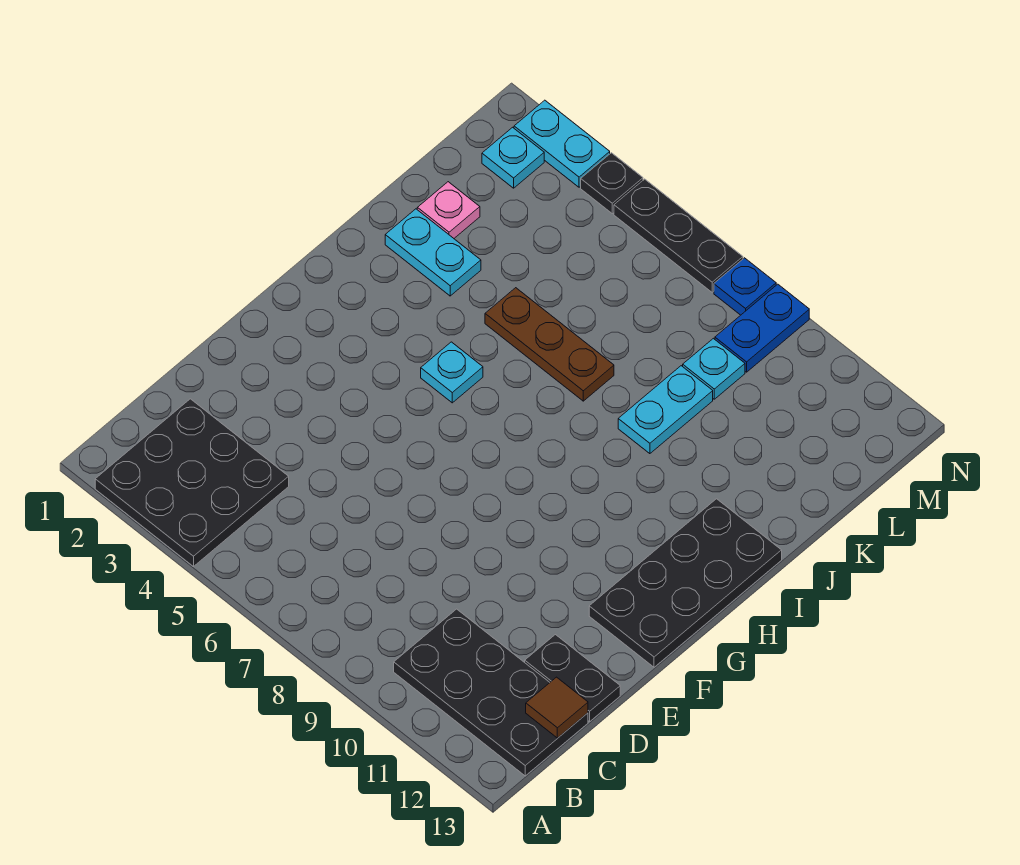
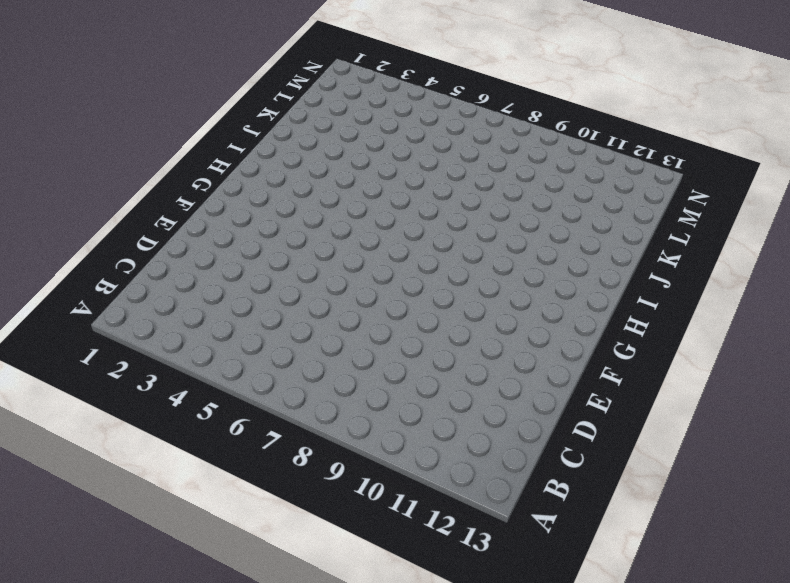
none -> black 3x3 plate [95,399,289,567]
none -> black 2x4 plate [394,609,588,776]
none -> black 1x2 plate [525,635,620,721]

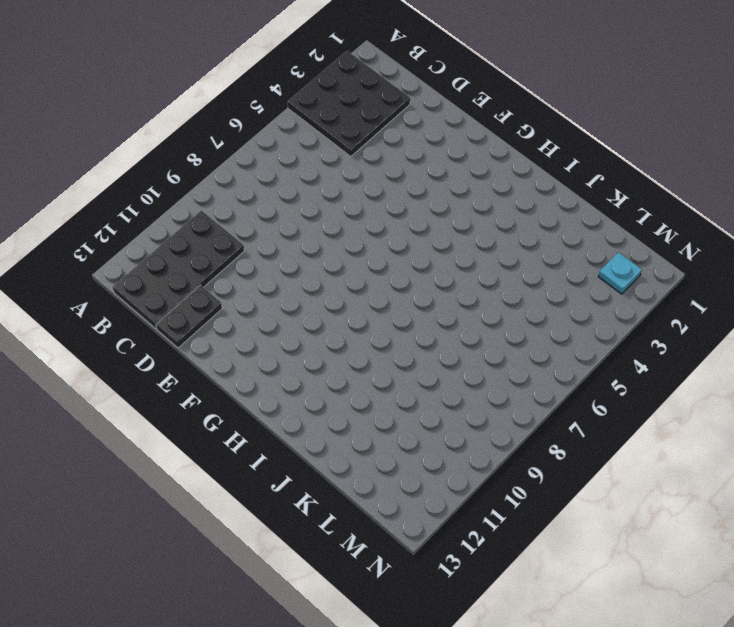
none -> black 2x4 plate [589,499,782,667]
none -> cyan 1x1 plate [421,342,483,403]
none -> cyan 1x2 plate [385,209,481,296]

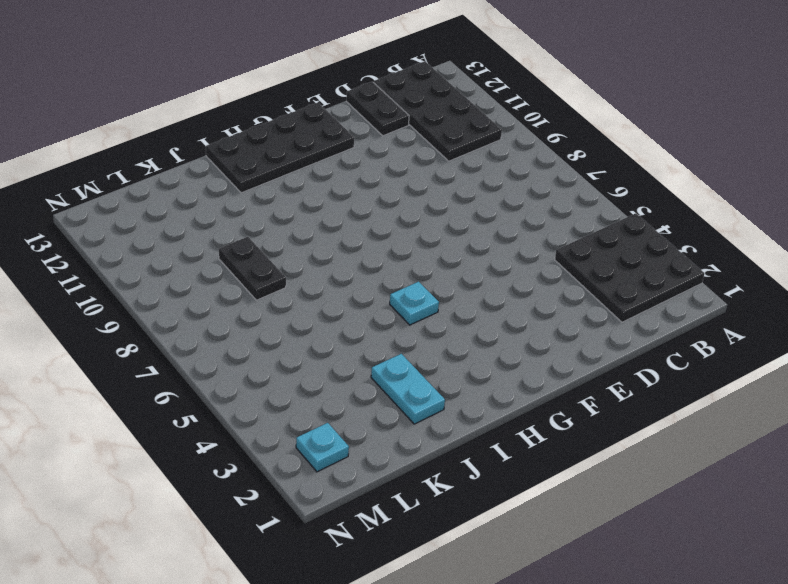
black 1x2 plate [219,237,286,300] -> cyan 1x2 plate [618,366,713,454]
none -> brown 1x3 plate [485,288,614,401]
none -> pink 1x1 plate [417,182,480,238]
none -> cyan 1x1 plate [683,338,745,399]

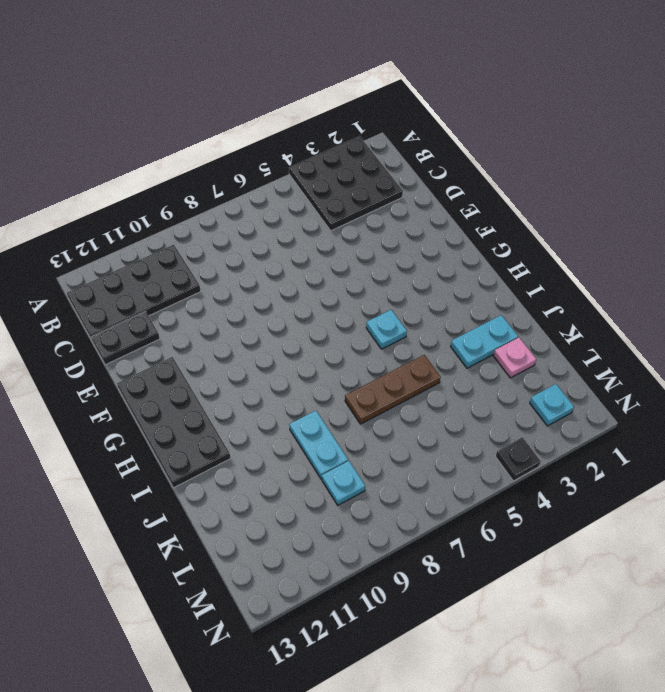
none -> blue 1x2 plate [715,284,809,372]
none -> cyan 1x2 plate [514,100,610,187]
none -> black 1x3 plate [614,179,743,292]

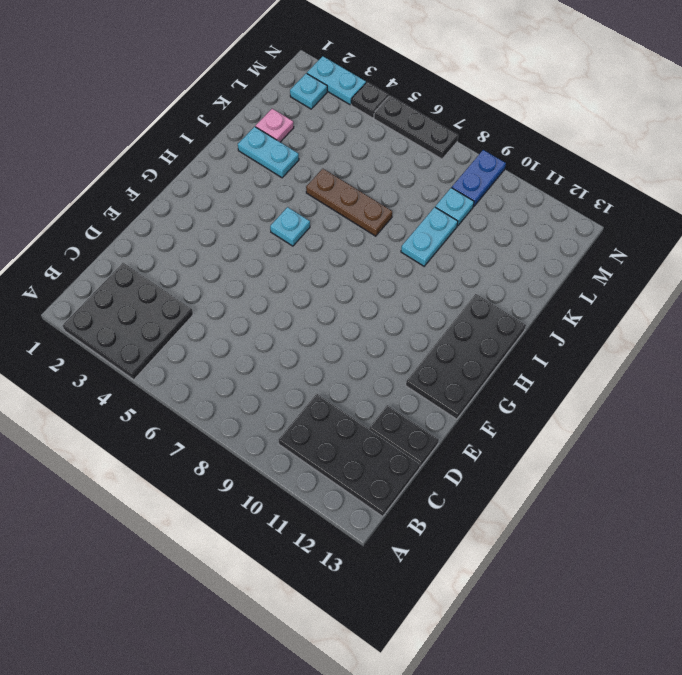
none -> blue 1x1 plate [714,258,776,315]
none -> brown 1x1 tile [526,677,588,738]

